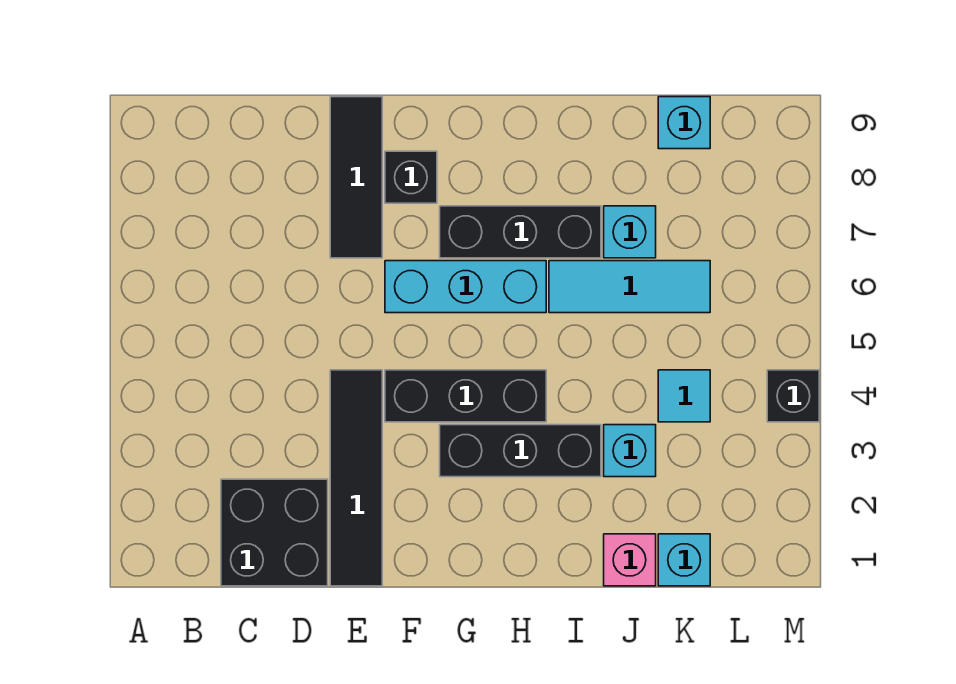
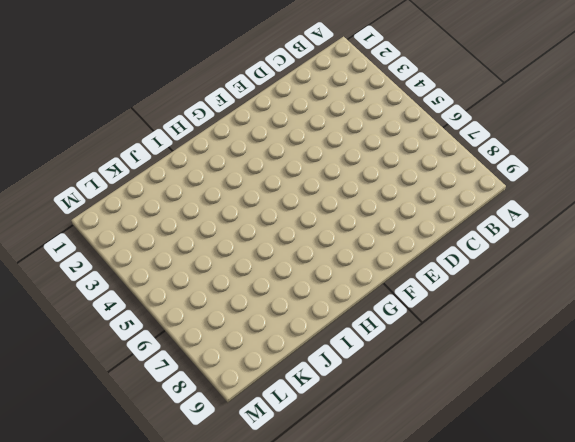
none -> black 2x2 brick [221,479,328,586]
none -> black 1x4 tile [330,370,382,586]
none -> black 1x3 tile [330,97,382,258]

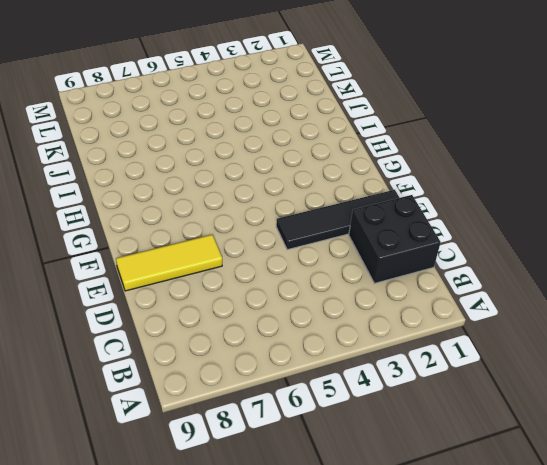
yellow 1x3 tile [116,235,222,291] -> black 1x3 tile [330,97,382,258]
none -> black 1x3 brick [385,370,546,422]
none -> cyan 1x3 brick [385,261,546,313]
none -> black 1x1 brick [385,151,437,203]

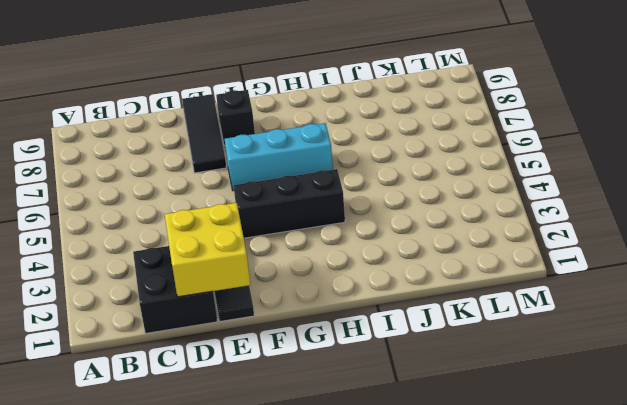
yellow 2x2 brick [165,203,251,297] -> none
none -> black 1x3 brick [440,425,601,477]
none -> black 1x3 brick [440,206,601,258]
none -> cyan 1x3 tile [549,261,710,313]

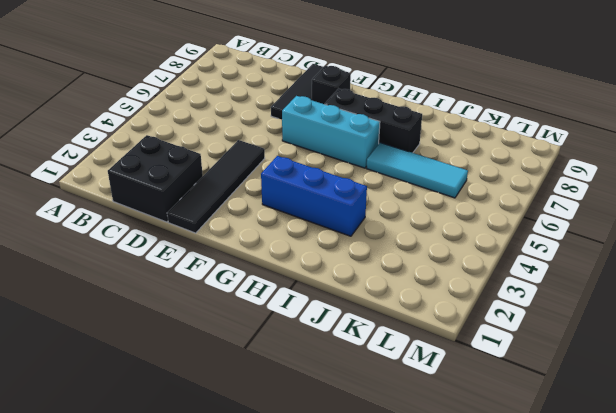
blue 1x3 brick [261,156,367,236] -> black 1x3 brick [440,425,601,477]
none -> black 1x3 brick [385,370,546,422]
none -> pink 1x1 brick [604,534,656,586]
none -> cyan 1x1 brick [604,425,656,477]

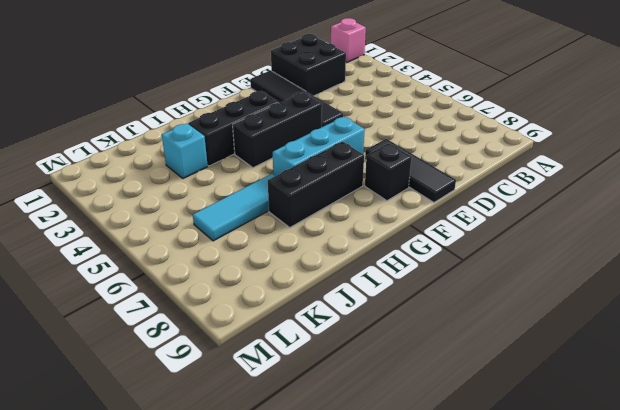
pink 1x1 brick [331,18,366,62] -> pink 1x1 brick moved to [604,534,656,586]
none -> cyan 1x1 brick [604,206,656,258]
none -> cyan 1x1 brick [658,534,710,586]
none -> cyan 1x1 tile [658,370,710,422]

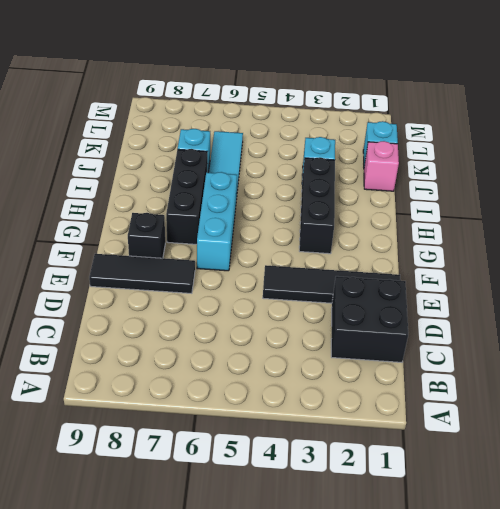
none -> black 1x3 brick [385,370,546,422]
none -> cyan 1x1 tile [658,370,710,422]
none -> cyan 1x1 brick [658,97,710,149]

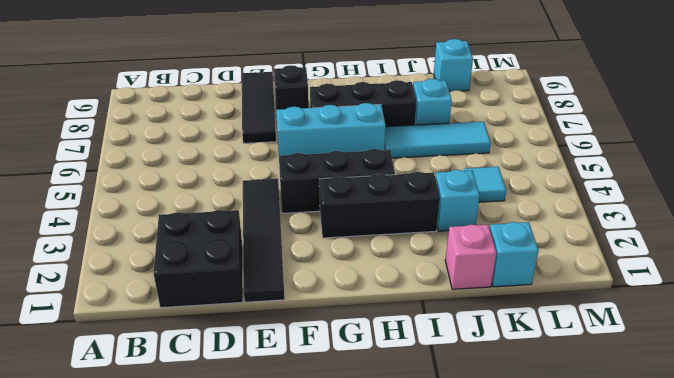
none -> black 1x1 brick [767,370,819,422]

